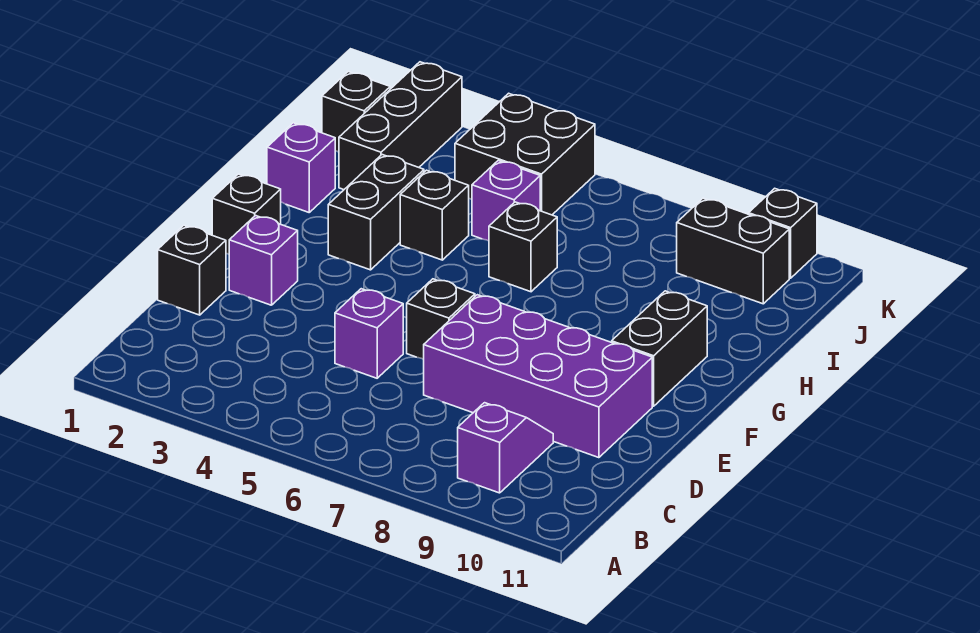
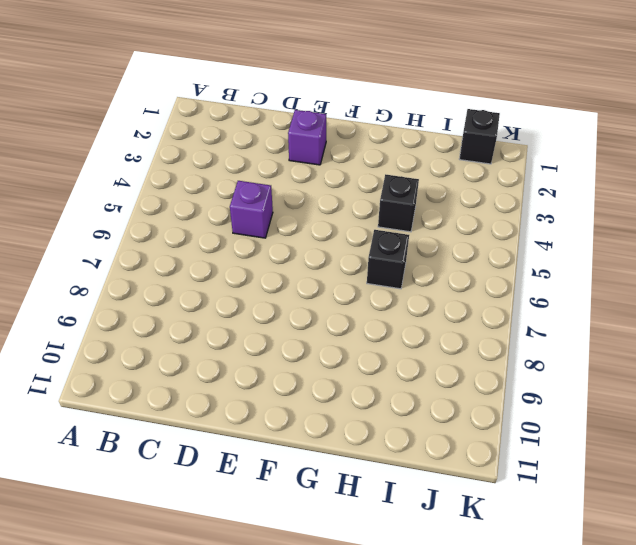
none -> purple 1x2 slope [458,403,553,493]
none -> black 1x1 brick [158,225,226,315]
none -> purple 2x4 brick [424,295,652,458]

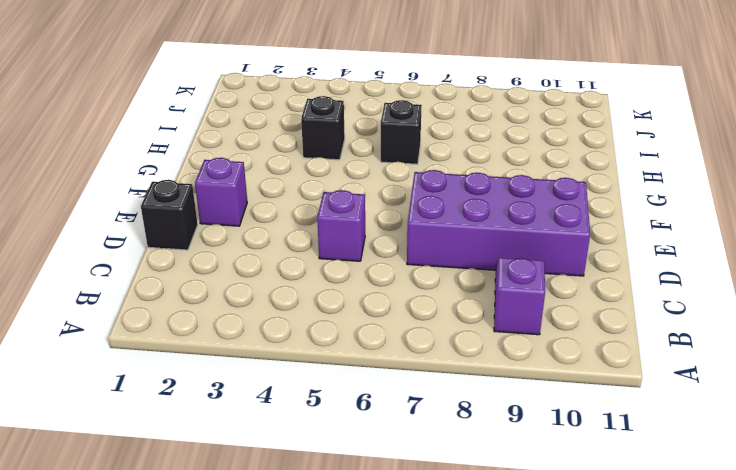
none -> black 1x1 brick [407,279,475,359]
none -> black 1x1 brick [212,174,281,254]
none -> black 1x2 brick [612,291,707,406]

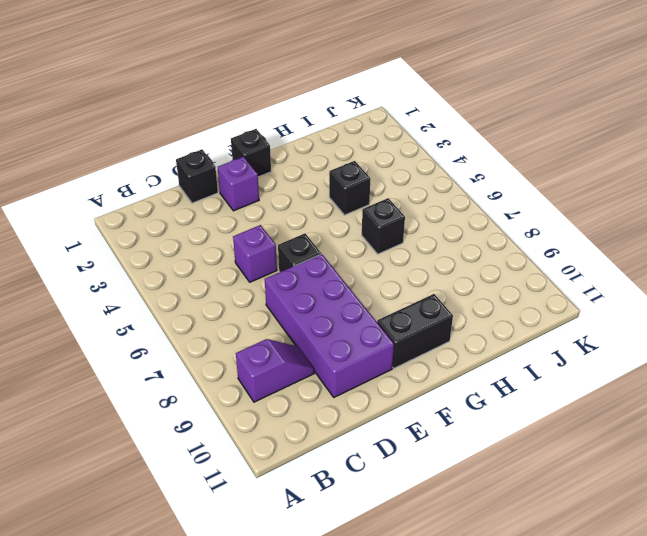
none -> black 1x2 brick [328,155,424,270]
none -> purple 1x1 brick [267,123,335,212]
none -> black 1x3 brick [339,62,462,190]

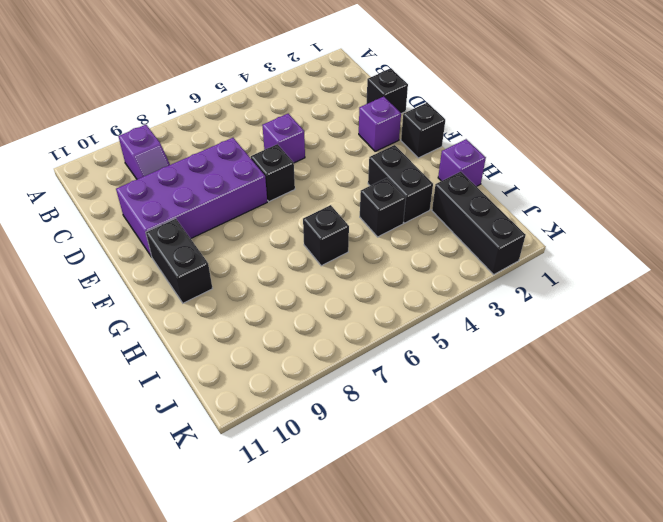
none -> purple 1x1 brick [472,161,540,241]
none -> black 1x1 brick [322,72,390,152]
none -> black 2x2 brick [455,93,595,215]

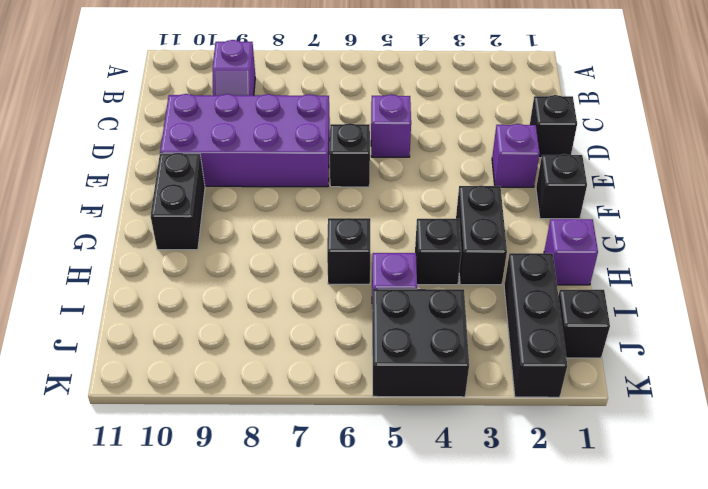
none -> black 1x2 brick [677,198,789,304]
none -> black 1x1 brick [749,188,817,278]

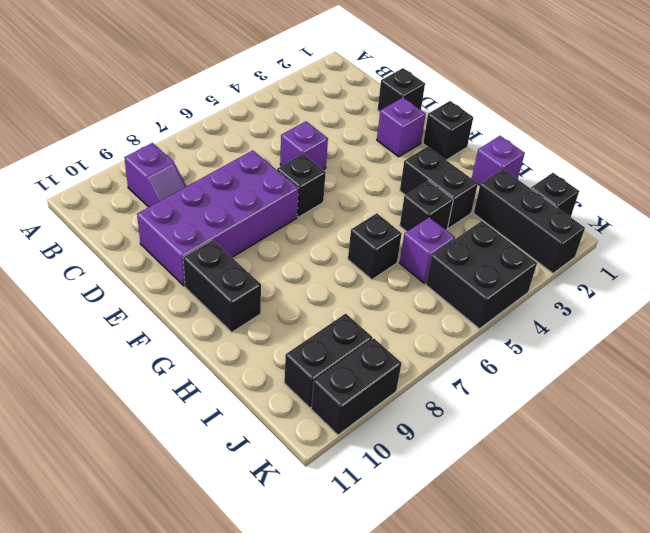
black 1x2 brick [311,338,401,435] -> black 1x1 brick [749,188,817,278]

